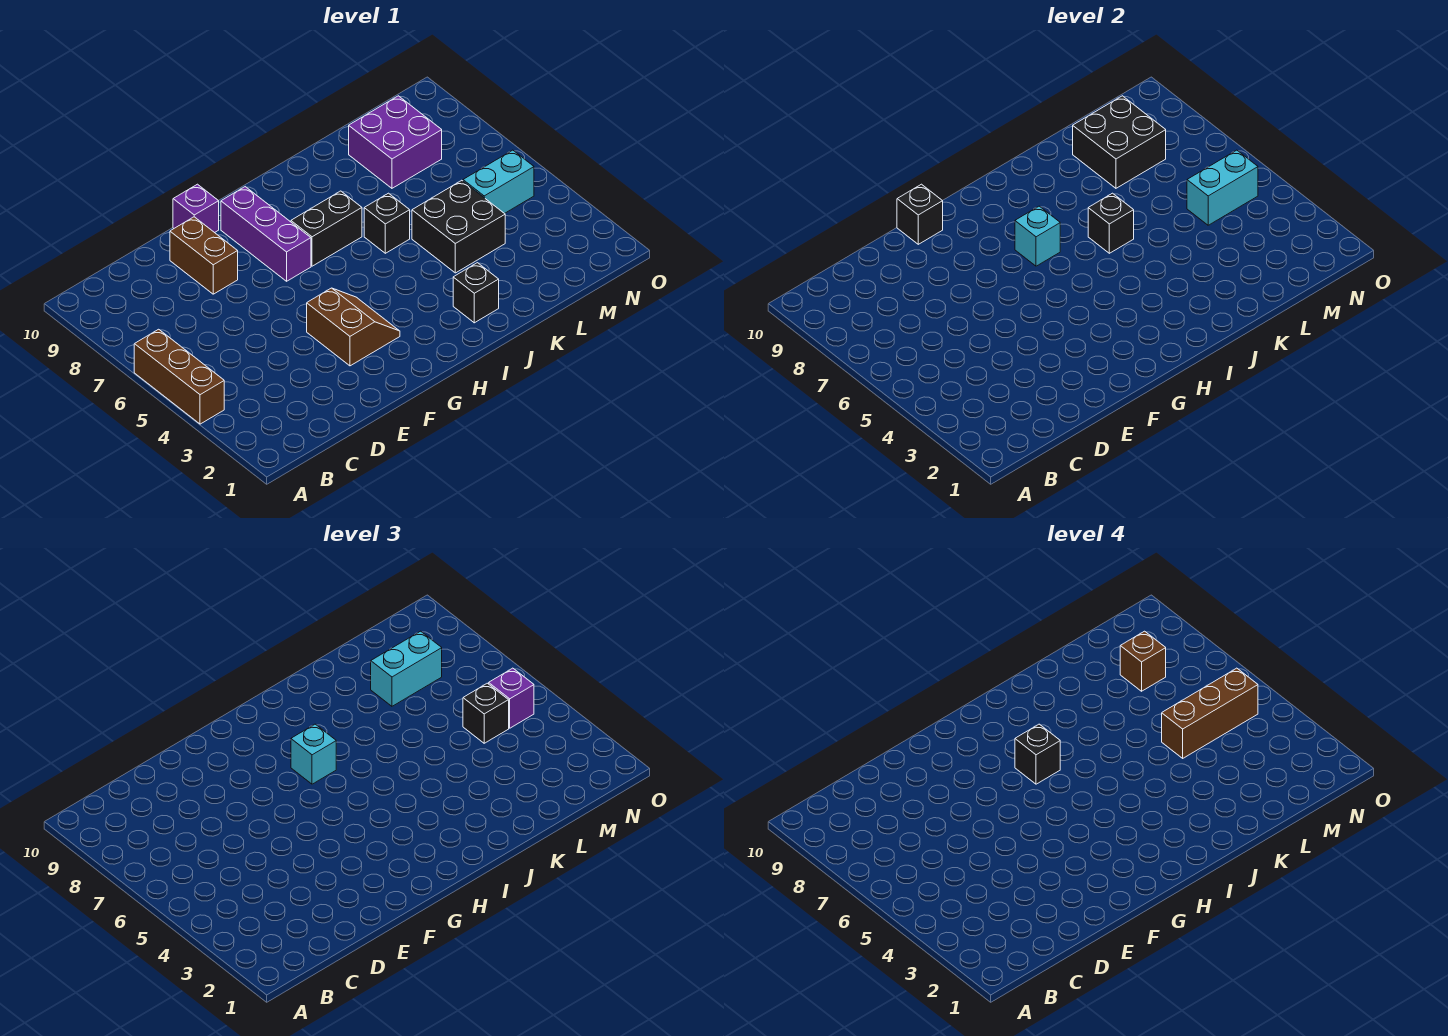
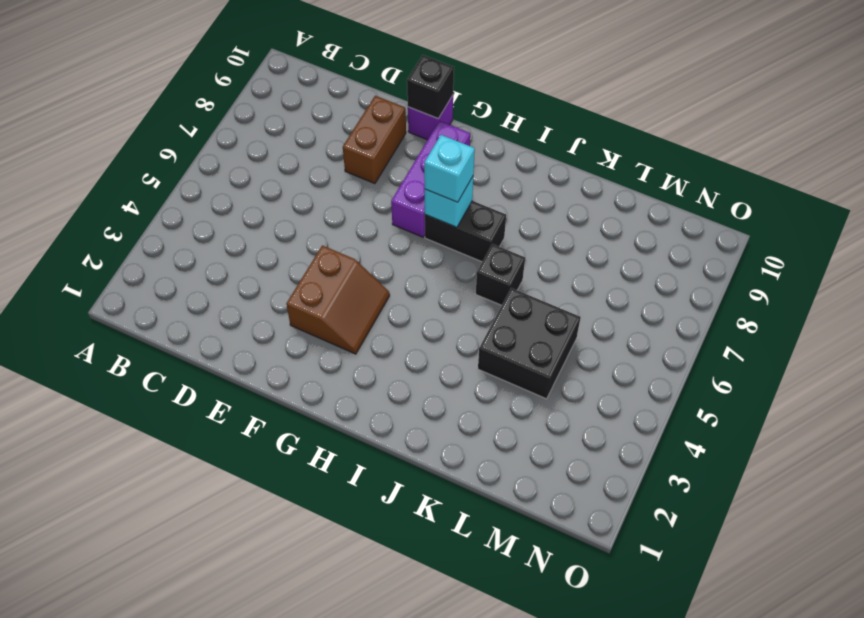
none -> brown 1x3 brick [134,329,224,424]
none -> black 1x1 brick [453,263,499,323]
none -> purple 2x2 brick [349,96,442,188]

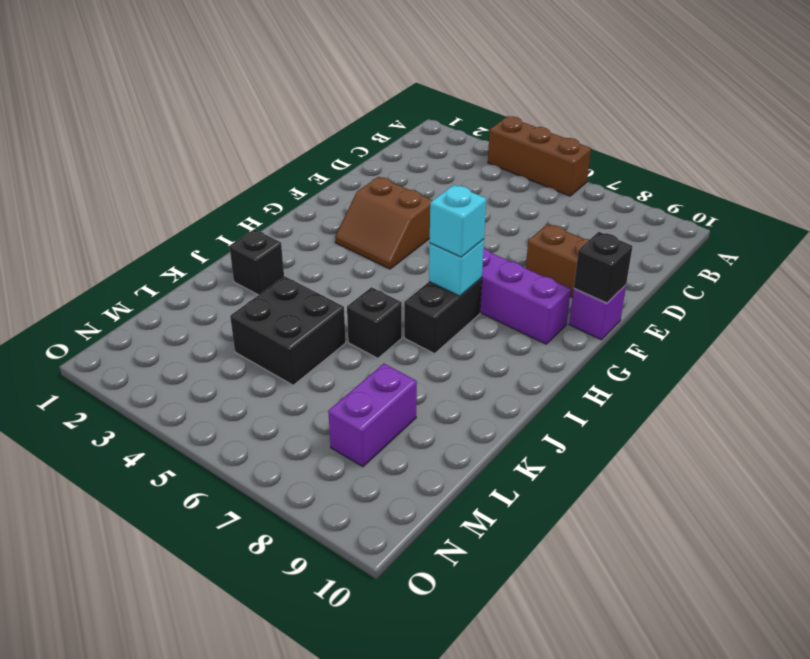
purple 1x2 brick [328,364,417,467] -> purple 2x2 brick [349,96,442,188]
none -> cyan 1x2 brick [463,150,534,214]
none -> black 1x1 brick [1088,193,1134,253]
none -> black 2x2 brick [1073,96,1166,188]

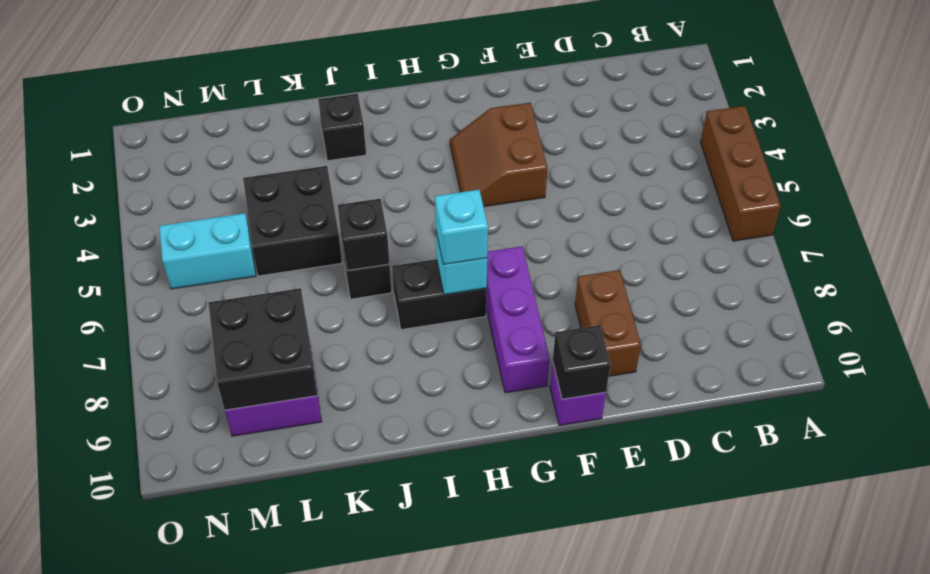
none -> cyan 1x2 brick [1187,150,1258,225]
none -> cyan 1x2 brick [371,631,442,706]
none -> black 1x1 brick [463,683,509,743]

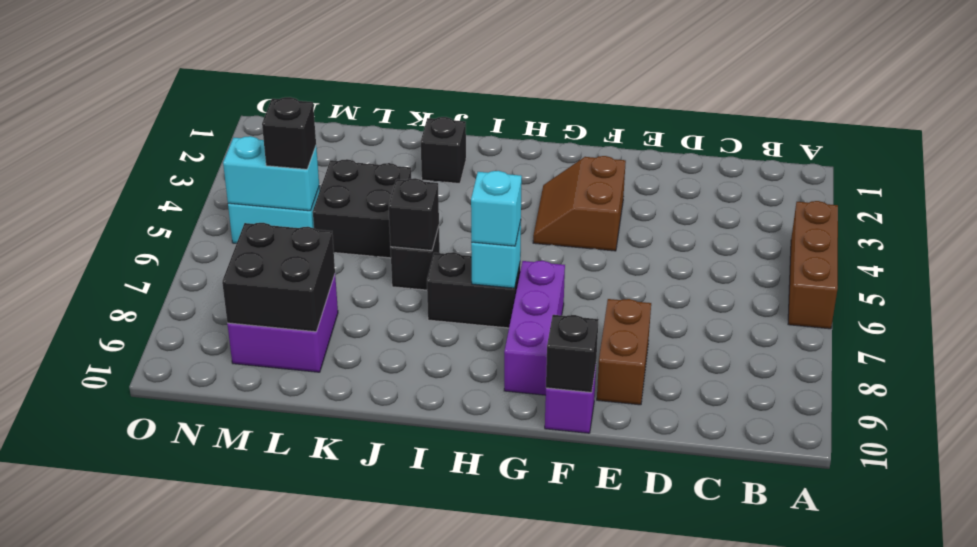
none -> cyan 1x2 brick [371,631,442,706]
none -> purple 1x1 brick [489,668,534,728]
none -> black 1x1 brick [1015,724,1060,784]

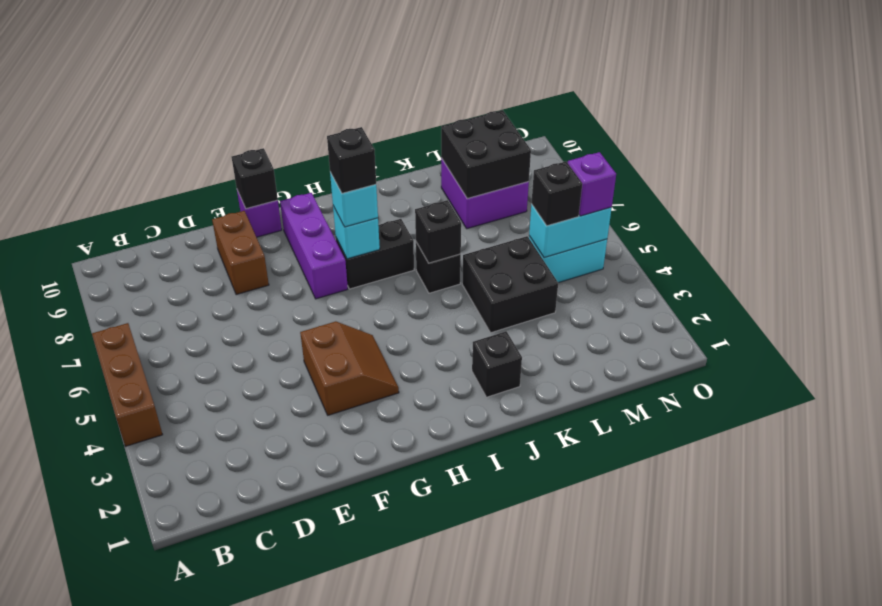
none -> cyan 1x2 brick [371,631,442,706]
none -> brown 1x3 brick [1162,668,1258,758]
none -> brown 1x1 brick [1120,631,1166,691]

